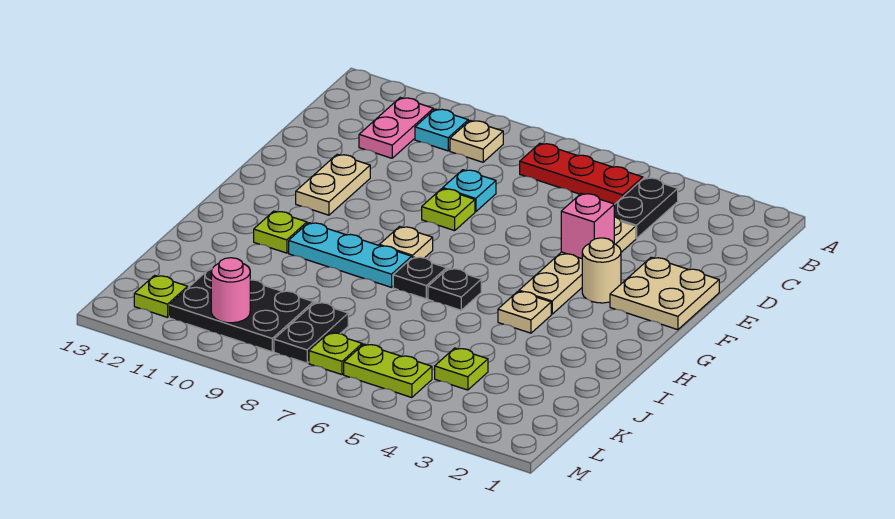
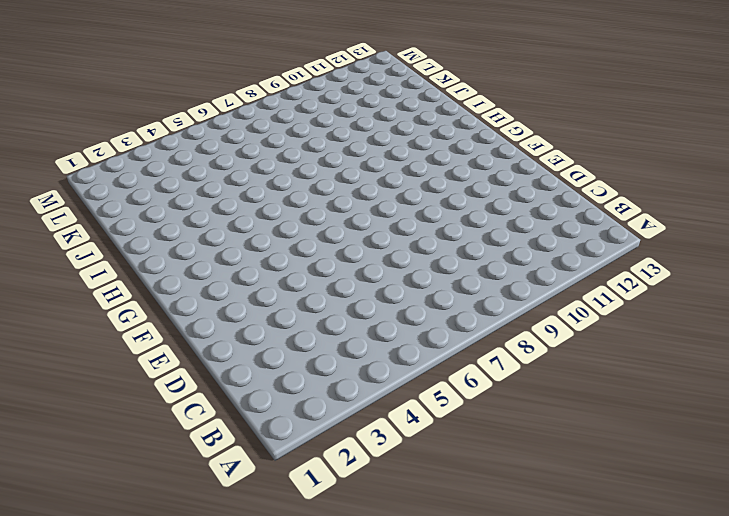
none -> black 1x2 plate [614,178,678,239]
none -> red 1x3 plate [520,143,643,204]
none -> tan 1x1 plate [450,120,503,162]

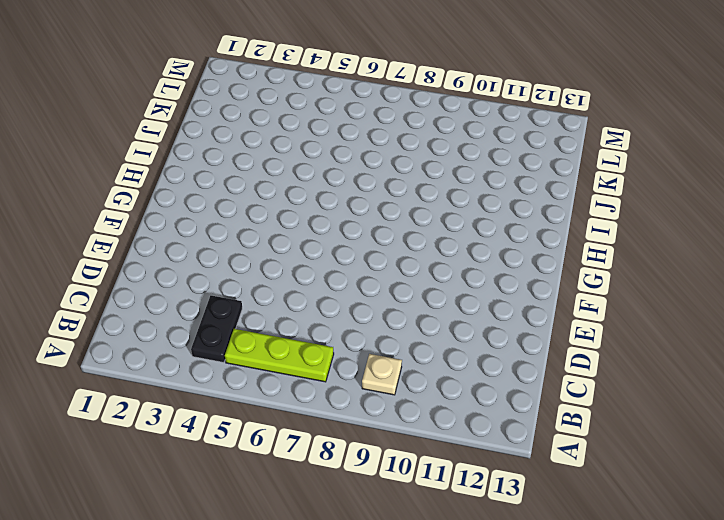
lime 1x3 plate [225,329,334,382] -> red 1x3 plate [520,143,643,204]
none -> cyan 1x1 plate [415,109,468,151]
none -> pink 1x2 plate [359,97,433,158]
none -> tan 1x4 plate [519,217,636,314]

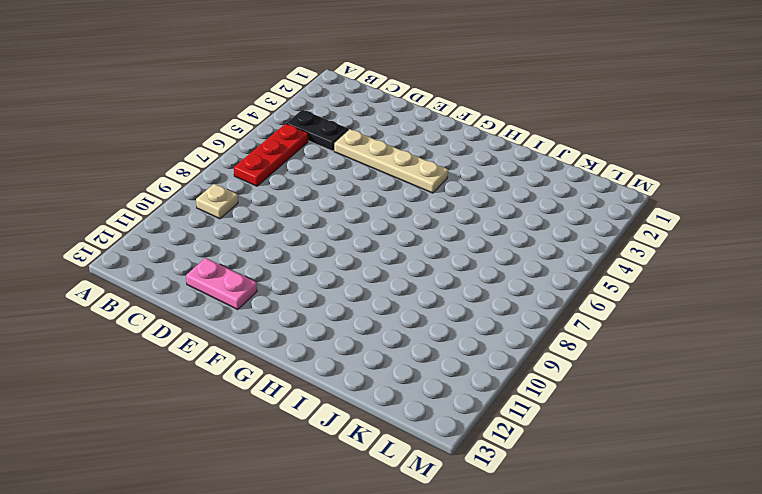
pink 1x2 plate [186,258,257,310] -> pink 1x2 plate moved to [359,97,433,158]
none -> cyan 1x1 plate [415,109,468,151]
none -> cyan 1x1 plate [443,170,496,212]
none -> tan 2x2 plate [610,257,719,330]

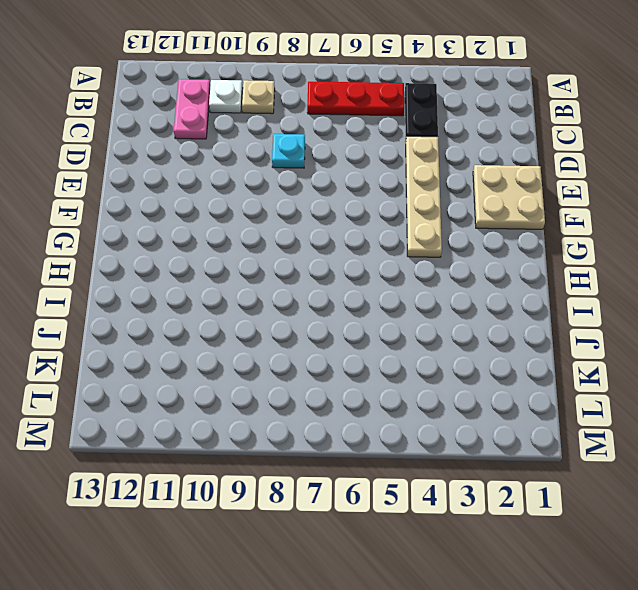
white 1x1 plate [209,80,243,113] -> cyan 1x1 plate [415,109,468,151]
none -> lime 1x1 plate [422,189,475,231]
none -> tan 1x2 plate [296,154,370,215]
none -> tan 1x1 round brick [582,238,621,303]

